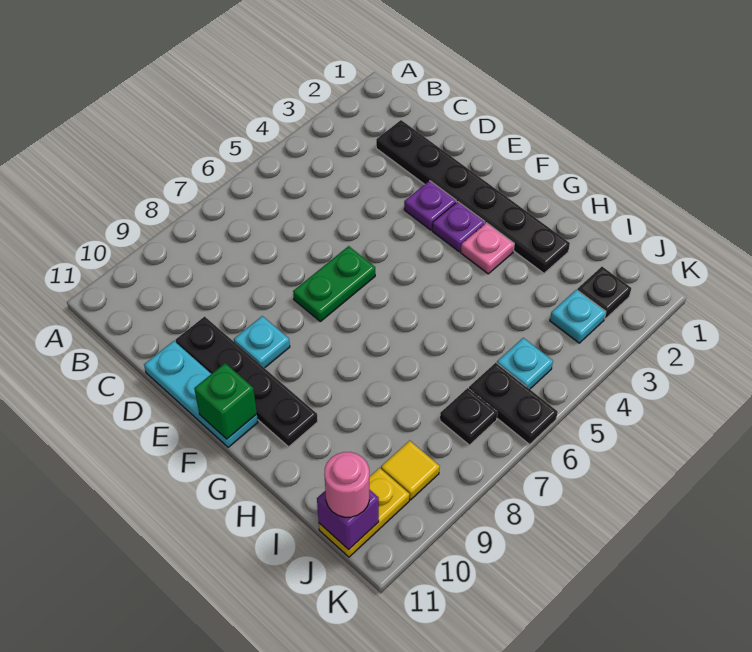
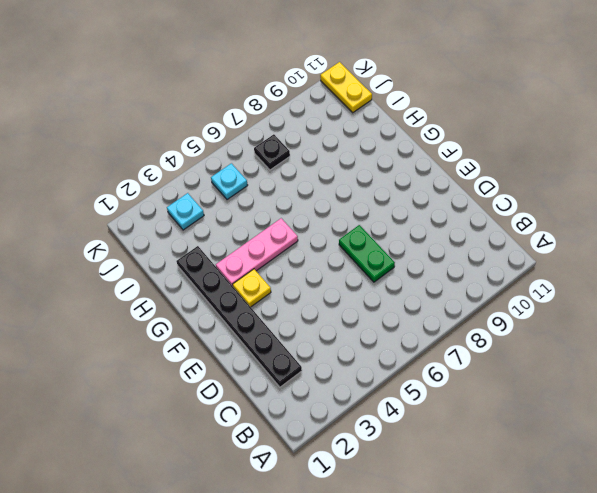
green 1x2 plate [339,225,395,282] -> green 1x2 plate turned to [293,246,375,321]
yellow 1x1 plate [233,269,271,307] -> purple 1x1 plate [432,202,485,252]
pink 1x3 plate [216,218,298,286] -> pink 1x1 plate [461,223,514,274]
yellow 1x2 plate [320,62,372,113] -> yellow 1x2 plate turned to [319,468,410,557]
none -> black 1x4 plate [175,316,318,447]
none -> cyan 1x3 plate [144,341,258,447]
none -> purple 1x1 plate [404,181,456,230]

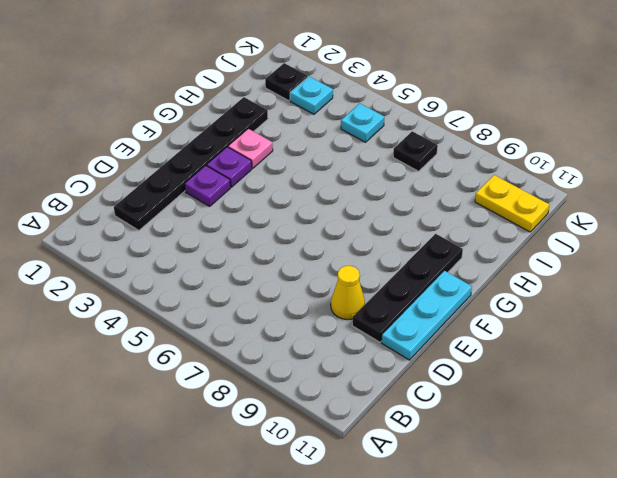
yellow 1x1 cone [331,266,365,320] -> none
none -> green 1x2 plate [293,246,375,321]
none -> cyan 1x1 plate [234,316,290,368]
none -> black 1x2 plate [469,363,558,445]

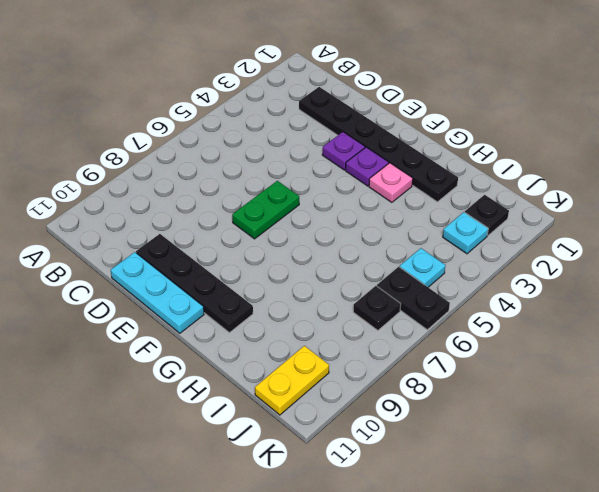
none -> cyan 1x1 plate [234,316,290,368]
none -> yellow 1x1 tile [381,441,440,500]
none -> green 1x1 brick [194,363,257,439]

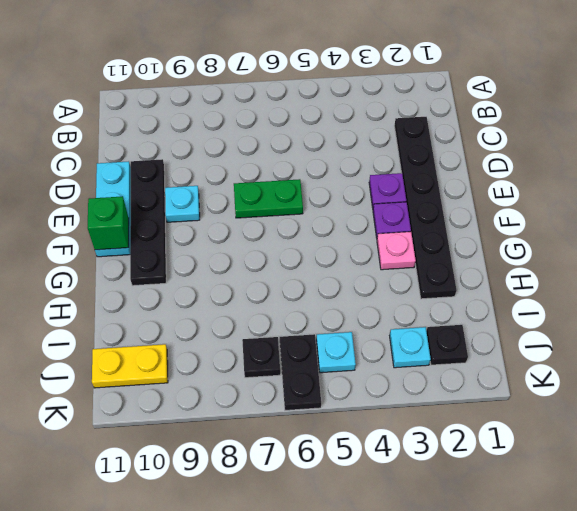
none -> yellow 1x1 tile [381,441,440,500]
none -> purple 1x1 brick [317,489,379,550]
none -> pink 1x1 round brick [324,452,369,517]

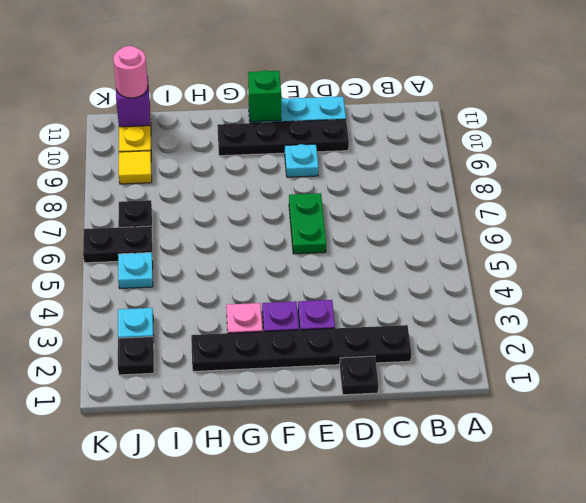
black 1x1 plate [340,356,378,395] -> none

